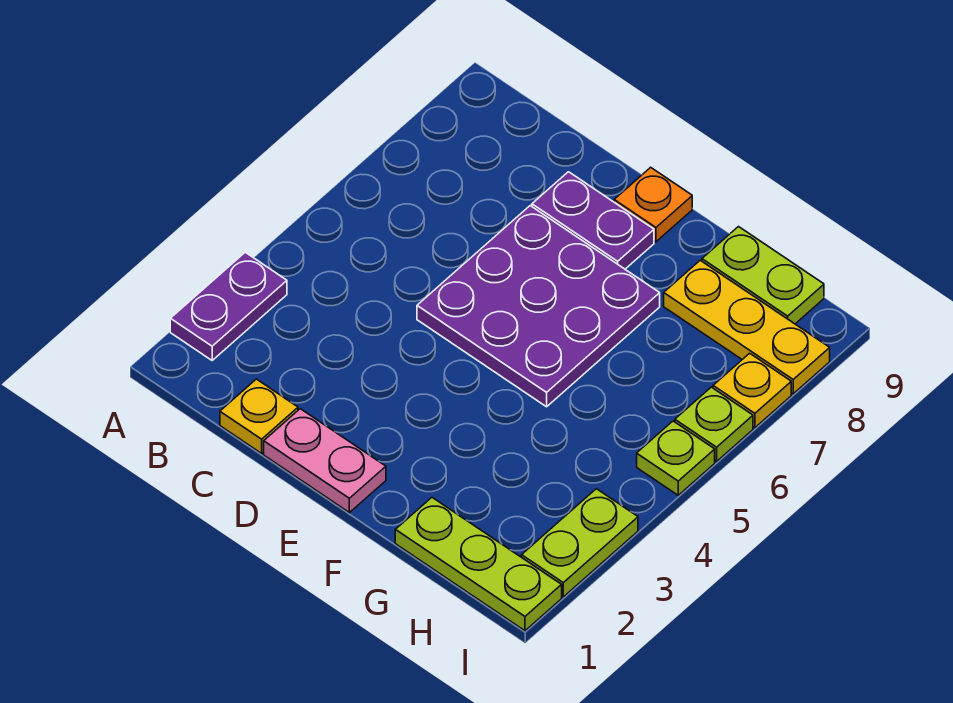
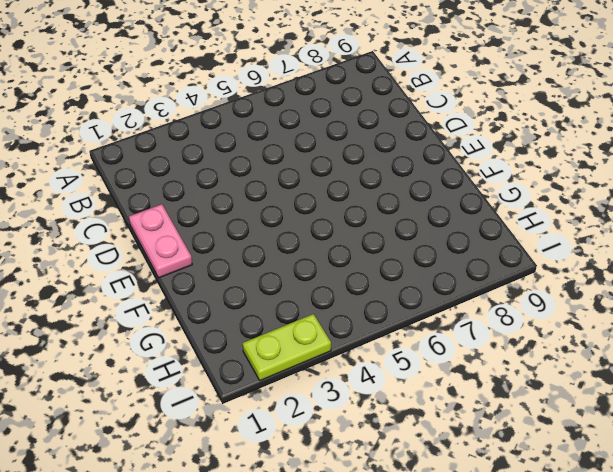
none -> purple 1x2 plate [170,252,287,360]
none -> yellow 1x1 plate [220,379,298,453]
none -> purple 3x3 plate [417,206,660,407]

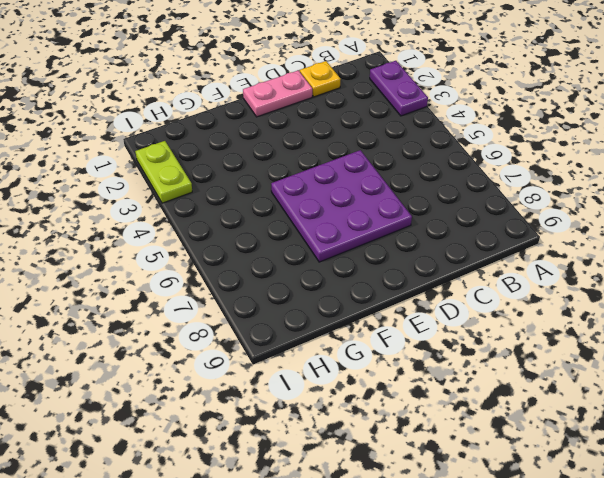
none -> purple 1x2 plate [532,172,654,269]
none -> orange 1x1 plate [614,167,692,242]
none -> lime 1x3 plate [395,498,562,631]

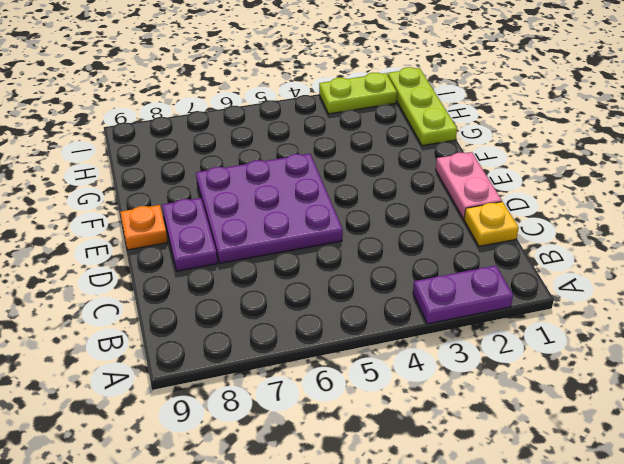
none -> yellow 1x3 plate [664,260,830,394]
none -> lime 1x2 plate [702,227,824,324]
none -> lime 1x1 plate [637,421,715,495]

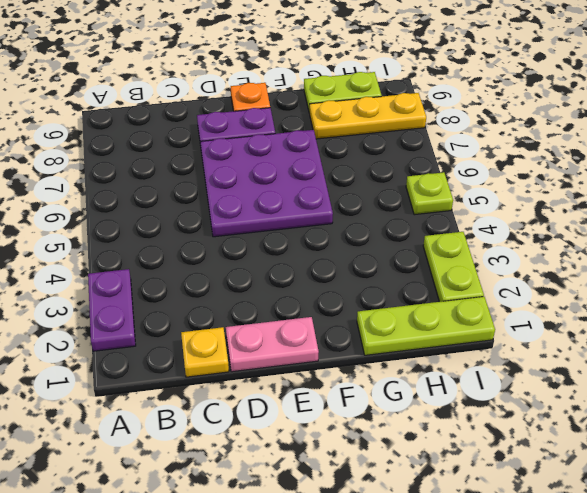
none -> lime 1x1 plate [675,387,753,461]
none -> yellow 1x1 plate [713,353,791,428]

